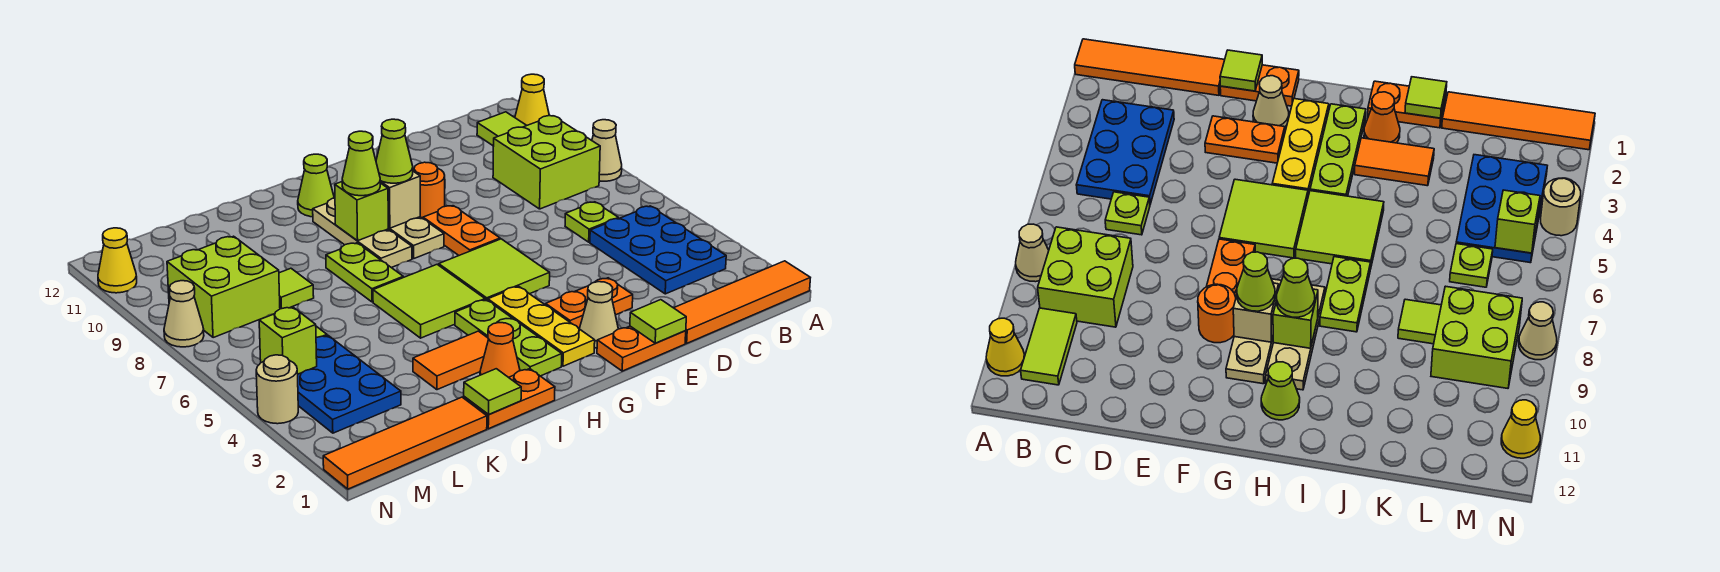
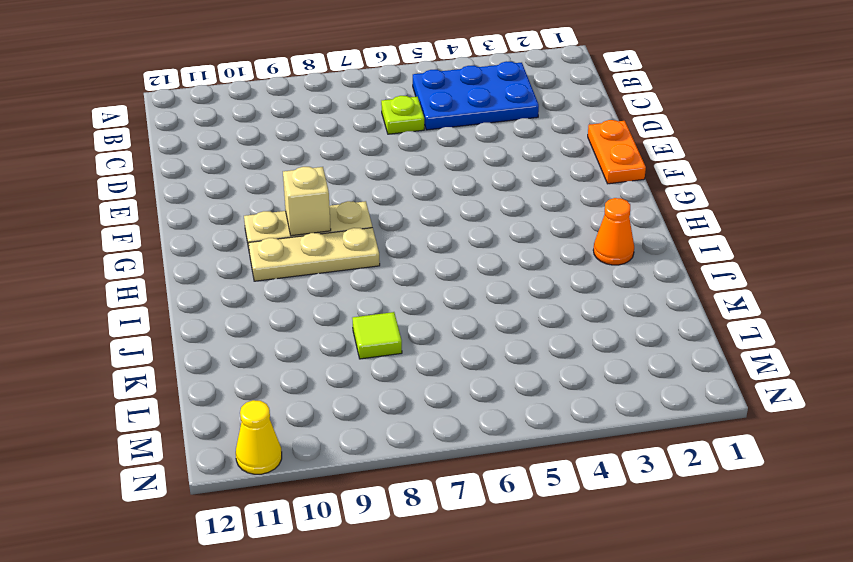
none -> orange 1x4 tile [674,261,810,343]
none -> tan 1x1 cone [592,120,622,181]
none -> yellow 1x1 cone [515,74,549,125]
none -> lime 2x2 brick [493,116,600,209]

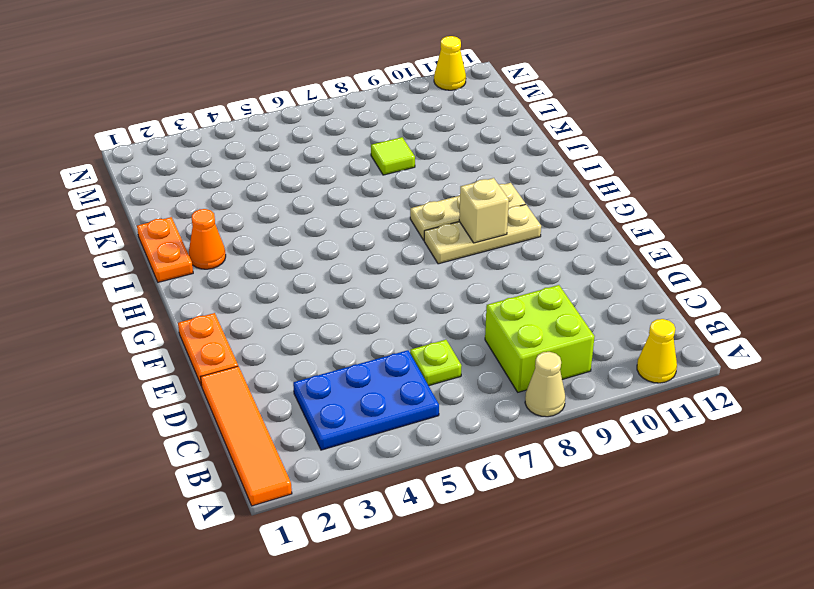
none -> lime 1x2 tile [477,112,527,146]
none -> orange 1x2 plate [546,278,633,329]
none -> tan 1x1 cone [580,282,618,348]
none -> lime 2x2 tile [439,239,550,300]

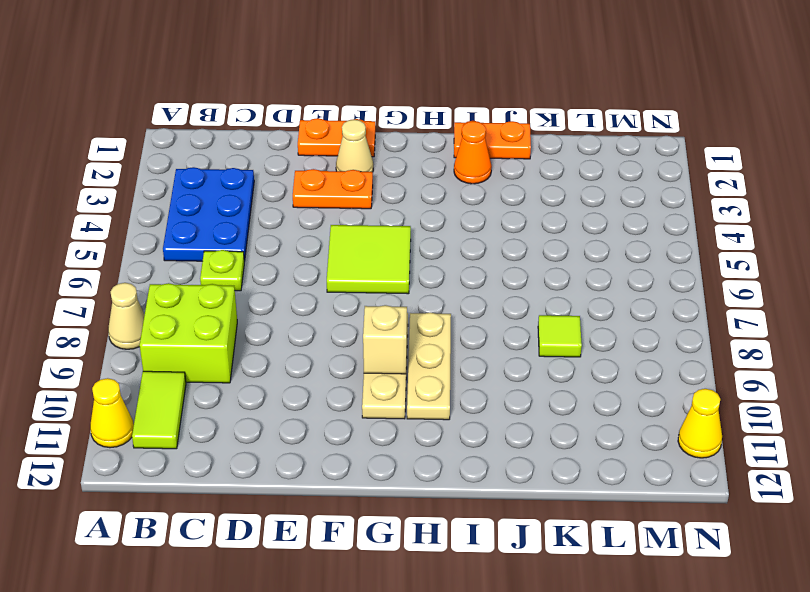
none -> orange 1x4 tile [674,261,810,343]
none -> orange 1x2 plate [423,206,500,255]
none -> orange 1x1 round brick [413,162,445,219]
none -> yellow 1x3 plate [488,286,595,366]

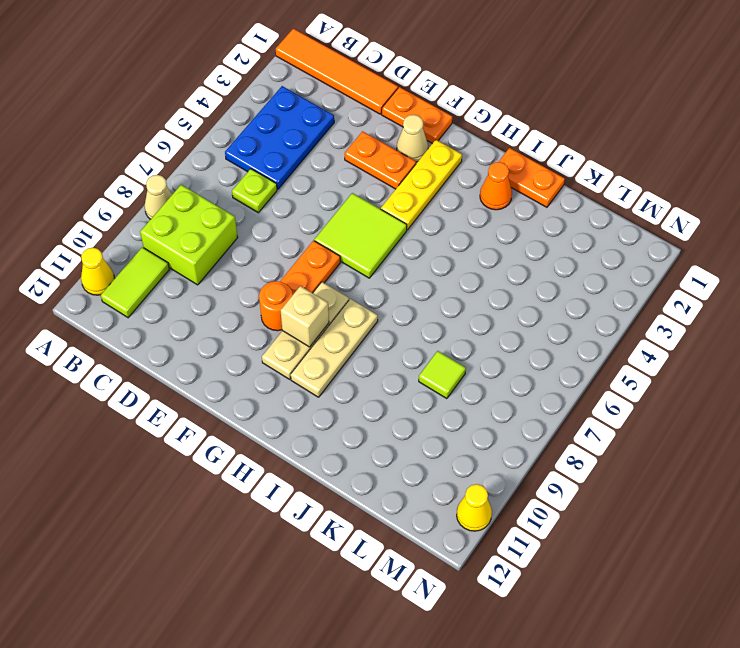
none -> lime 1x3 plate [455,300,562,376]
none -> lime 2x2 tile [373,265,485,338]
none -> lime 1x1 cone [298,154,334,217]
none -> orange 1x2 tile [413,331,488,390]

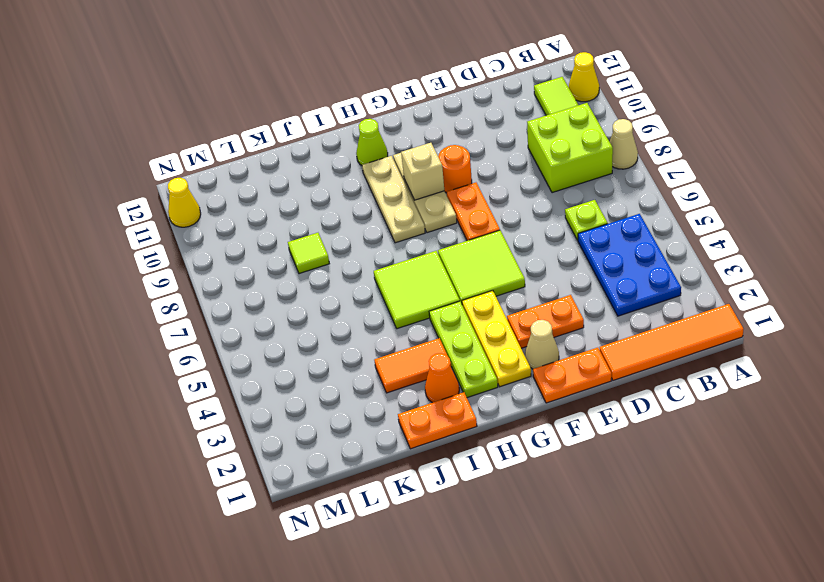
none -> lime 1x2 plate [326,243,403,302]
none -> orange 1x4 tile [323,397,487,489]
none -> blue 2x3 plate [298,336,401,433]
none -> lime 1x1 plate [1450,244,1493,287]

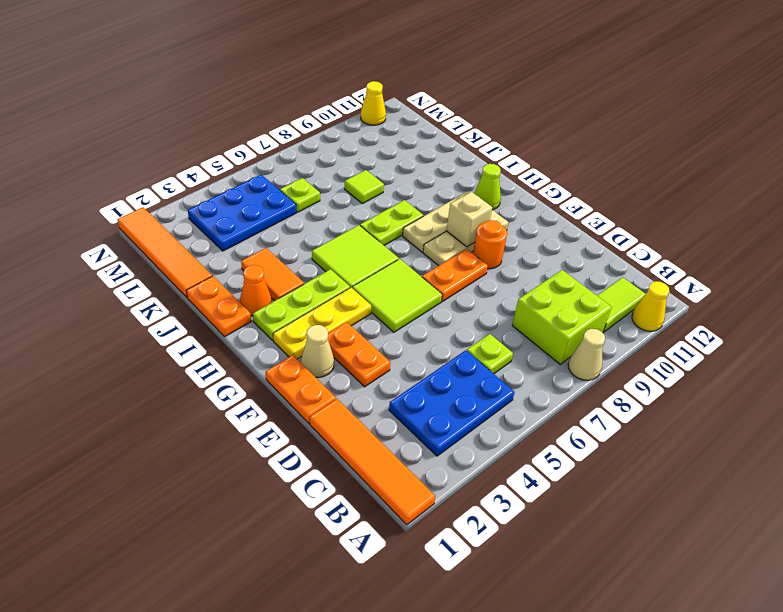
none -> lime 2x2 brick [167,236,280,338]
none -> tan 1x1 round brick [256,355,298,424]
none -> tan 1x1 cone [164,281,204,347]
none -> lime 1x1 tile [630,300,686,343]

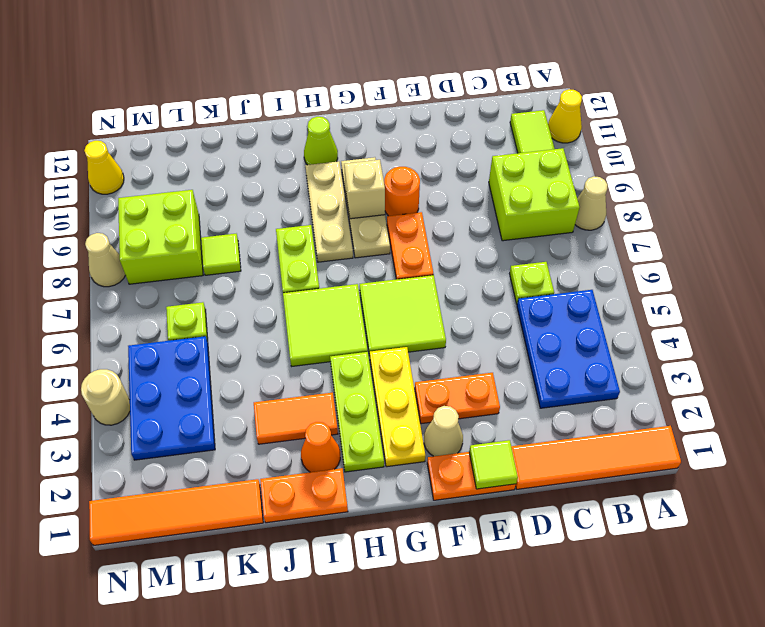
none -> lime 1x1 brick [335,182,388,241]
none -> lime 1x1 tile [464,369,521,415]
none -> lime 1x1 brick [259,307,317,374]
none -> lime 1x1 cone [376,119,413,183]

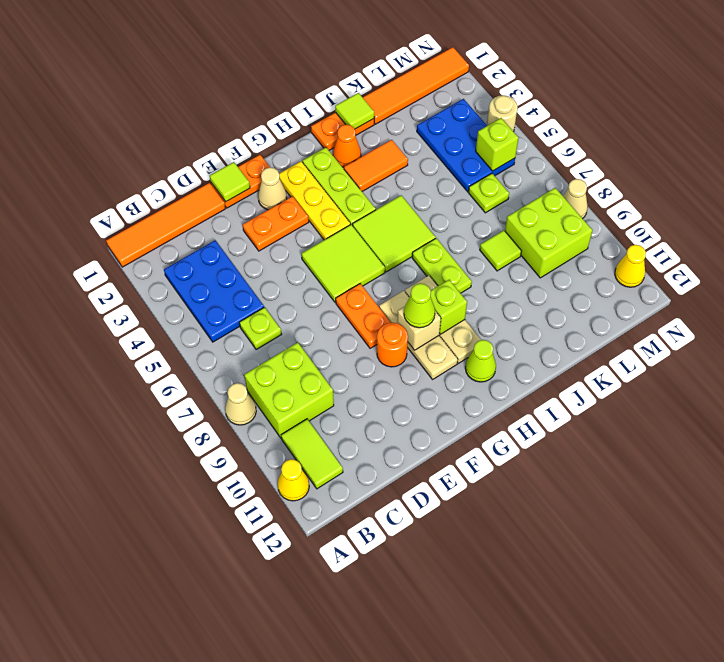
none -> lime 1x1 cone [342,131,380,196]

